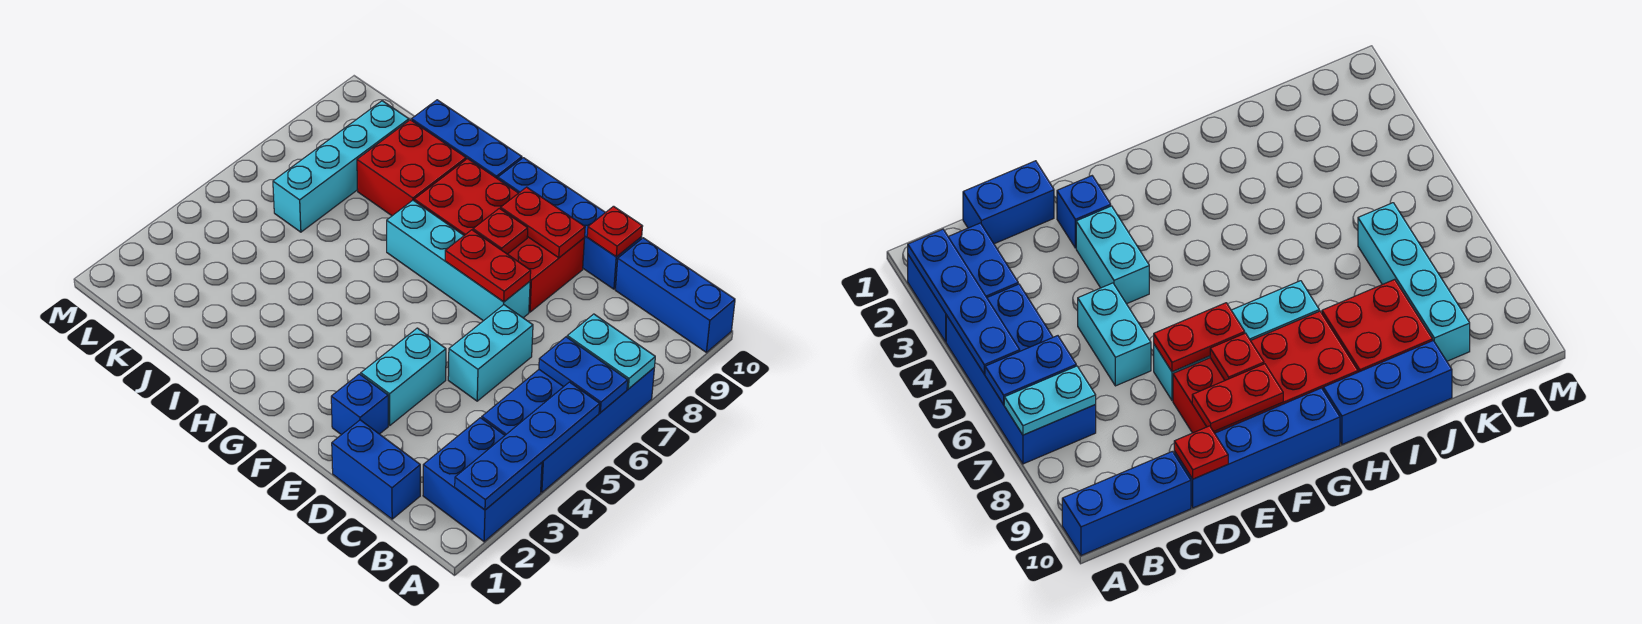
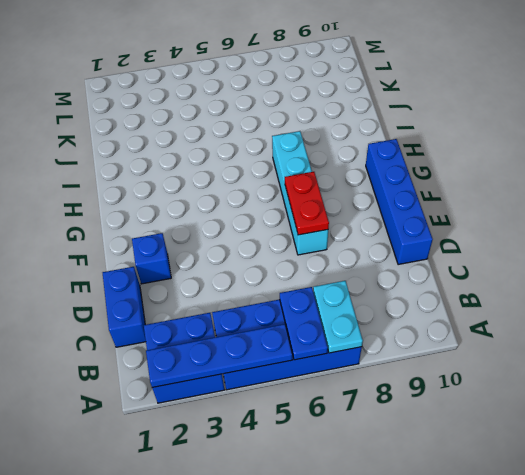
none -> blue 1x3 brick [616,238,735,352]
none -> cyan 1x2 brick [448,305,533,401]
none -> cyan 1x2 brick [361,328,446,426]

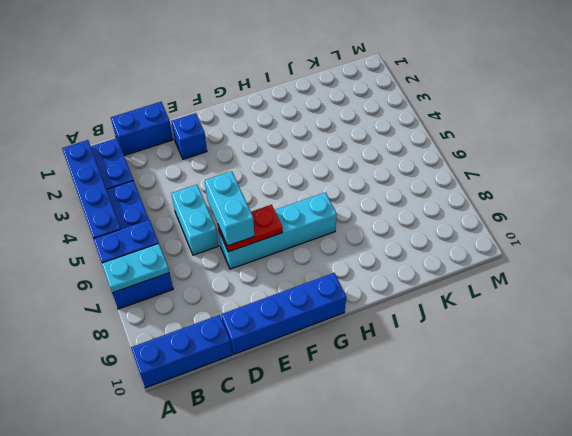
cyan 1x2 brick [205,171,254,246] -> cyan 1x2 brick moved to [361,328,446,426]
none -> red 2x4 brick [414,159,585,312]
none -> blue 1x3 brick [412,100,522,179]
none -> red 2x2 brick [357,120,466,216]

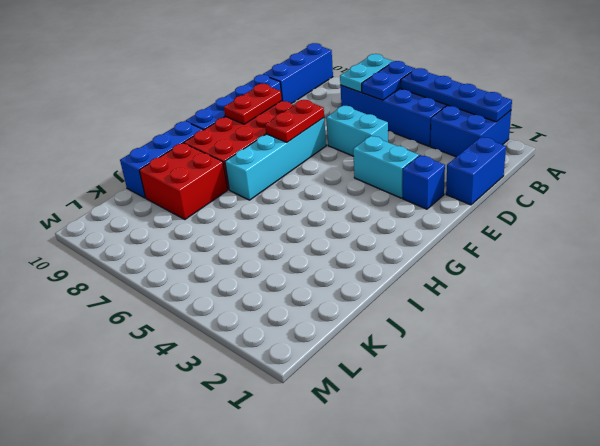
none -> cyan 1x4 brick [273,101,409,232]
none -> red 1x1 plate [587,206,643,257]
none -> red 1x1 plate [473,208,528,254]

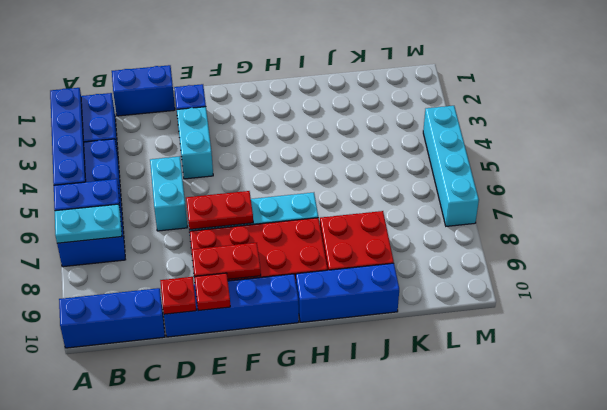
red 1x1 plate [194,273,230,311] -> red 1x1 plate moved to [473,208,528,254]
cyan 1x4 brick [423,106,479,226] -> cyan 1x4 brick moved to [273,101,409,232]

